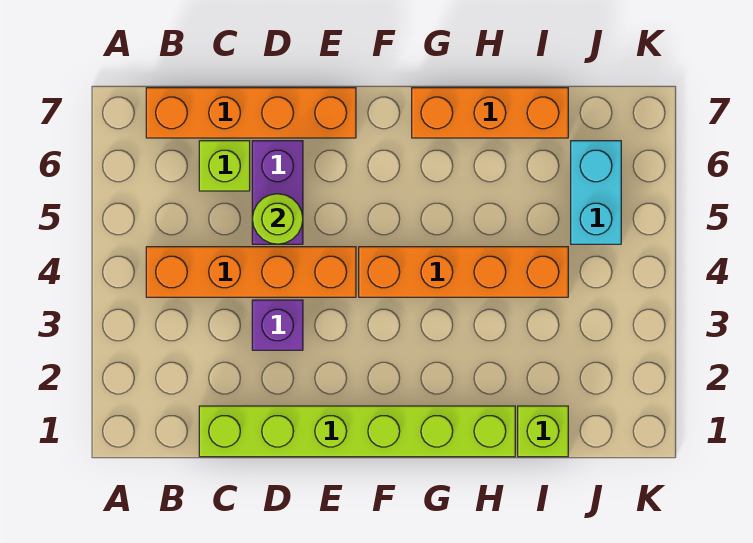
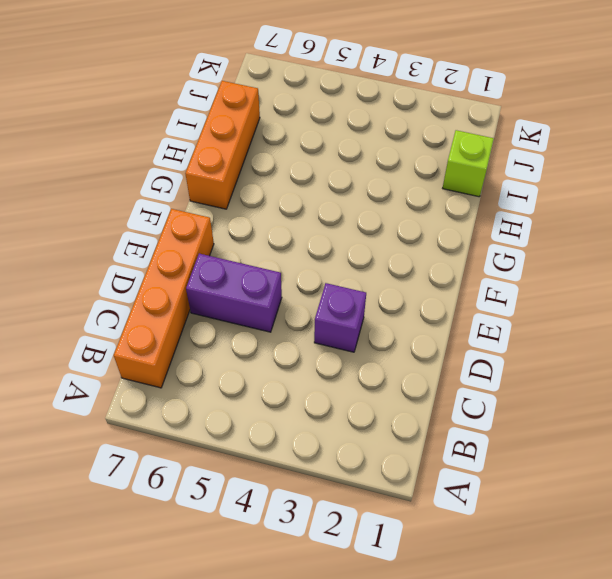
none -> orange 1x4 brick [146,247,356,297]
none -> lime 1x6 brick [199,406,515,457]

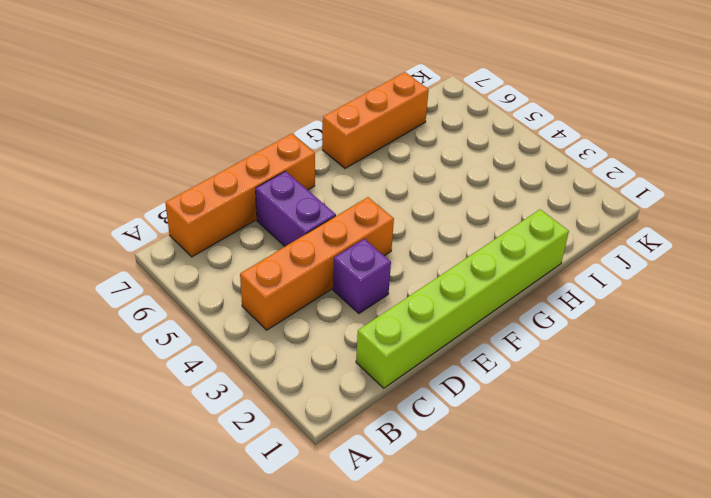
none -> lime 1x1 brick [199,141,250,191]
none -> orange 1x4 brick [359,247,568,297]

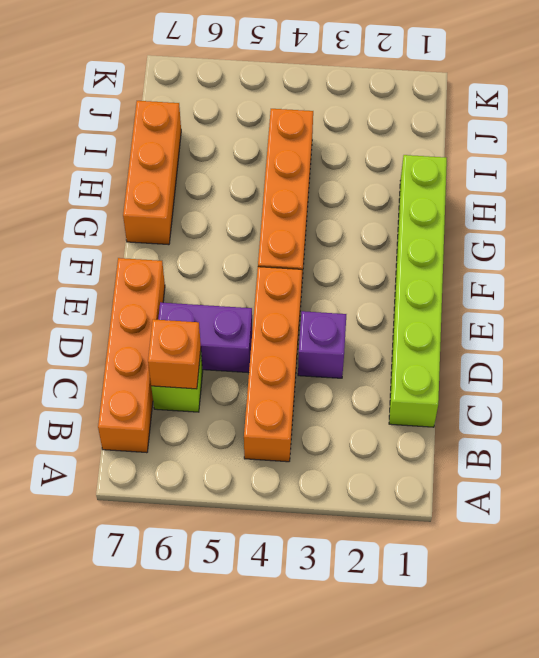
orange 1x1 brick [148,319,201,389] -> none
none -> lime 1x1 brick [518,406,568,457]
none -> cyan 1x2 brick [571,141,621,244]

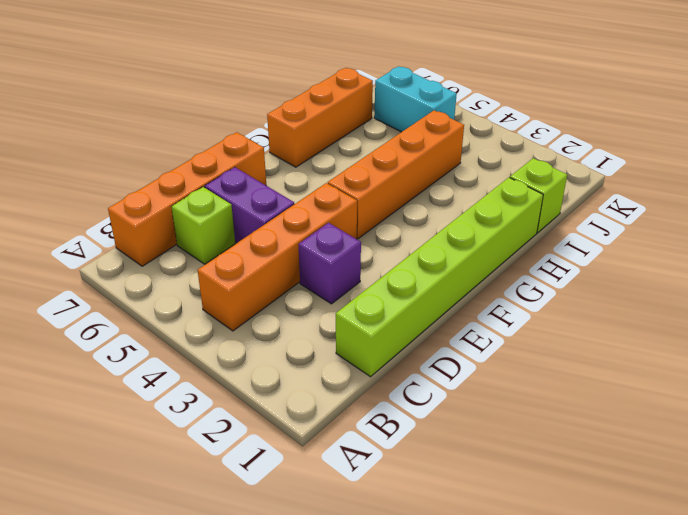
none -> lime 1x1 round brick [252,194,303,244]

